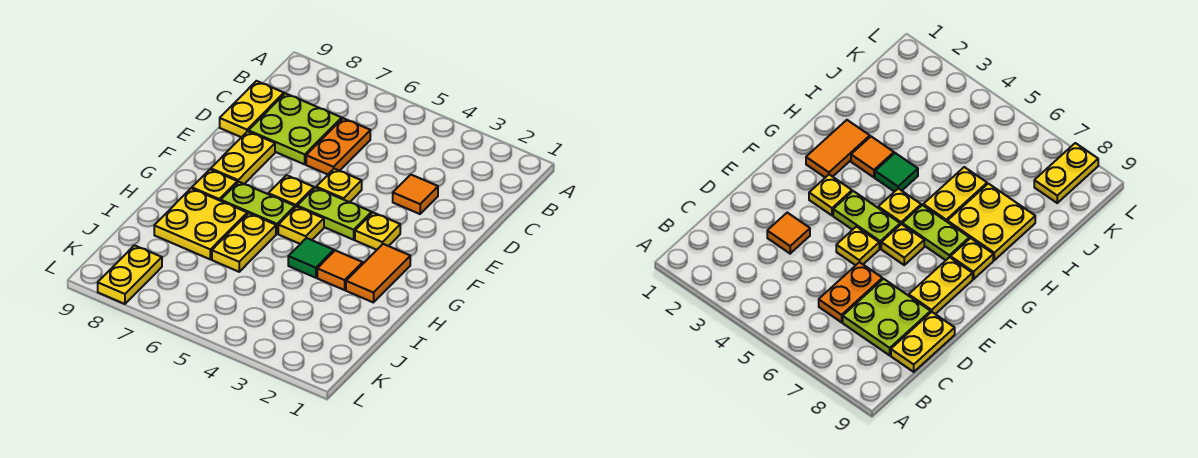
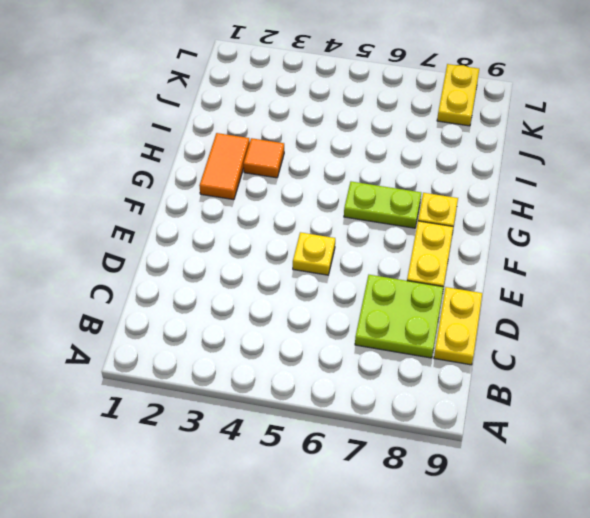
none -> orange 1x2 plate [306,118,370,174]
none -> orange 1x1 tile [393,175,438,214]
none -> yellow 1x1 plate [355,213,400,250]

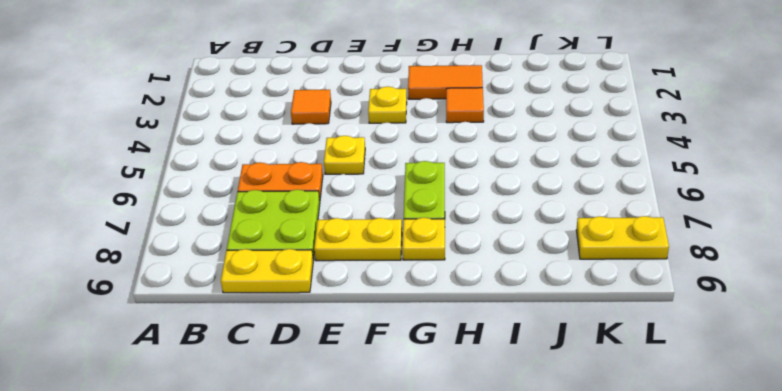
none -> lime 1x2 plate [297,188,372,240]
none -> yellow 1x1 plate [268,175,314,207]
none -> yellow 1x1 plate [278,207,324,244]

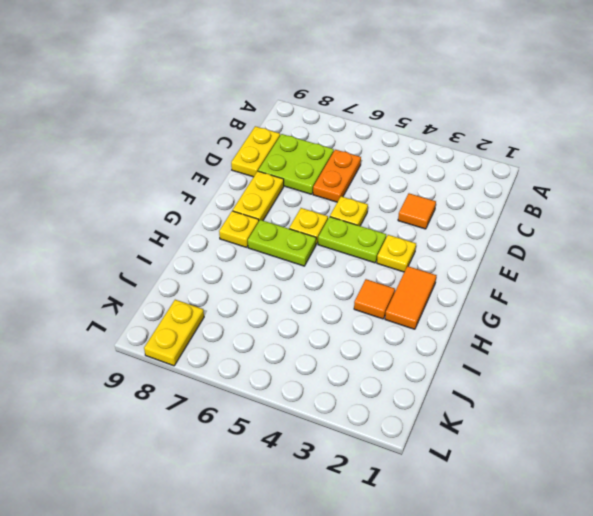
none -> yellow 1x1 plate [278,207,324,244]
none -> green 1x1 tile [288,238,334,278]
none -> yellow 1x2 plate [212,213,276,272]

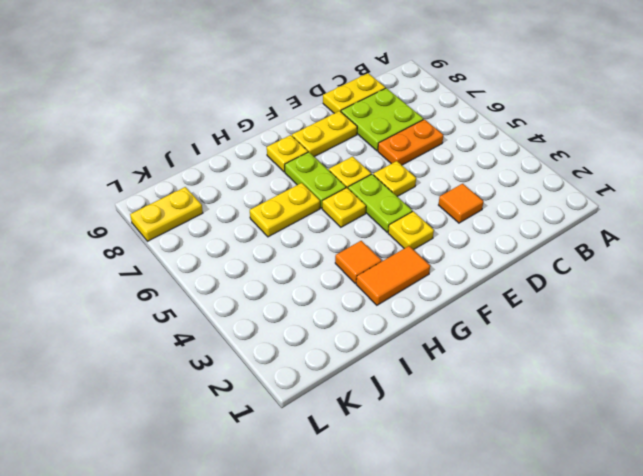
none -> green 1x1 tile [288,238,334,278]
none -> yellow 2x2 plate [154,188,247,259]

